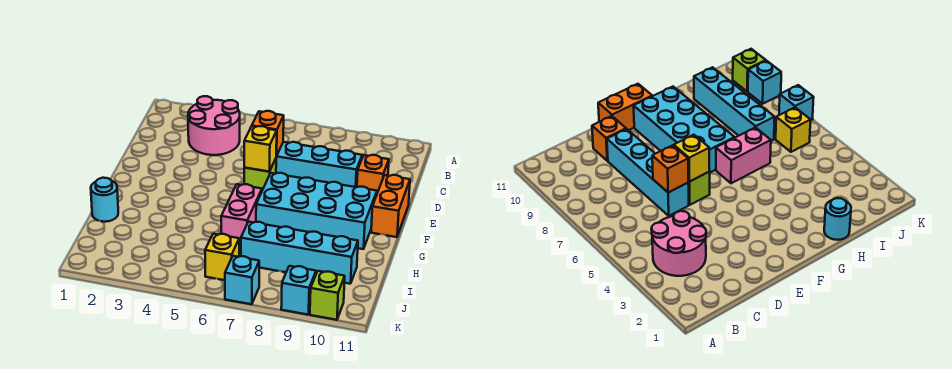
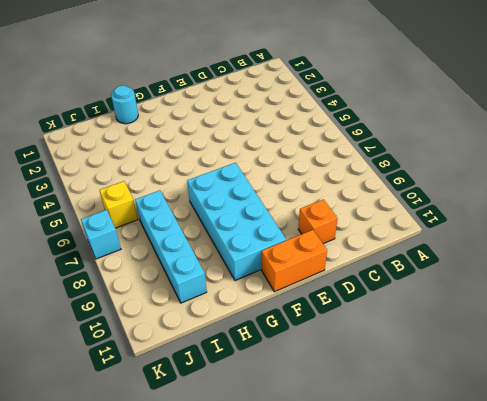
none -> pink 2x2 round brick [188,96,240,155]
none -> cyan 1x4 brick [276,142,362,187]
none -> lime 1x1 brick [244,159,276,190]

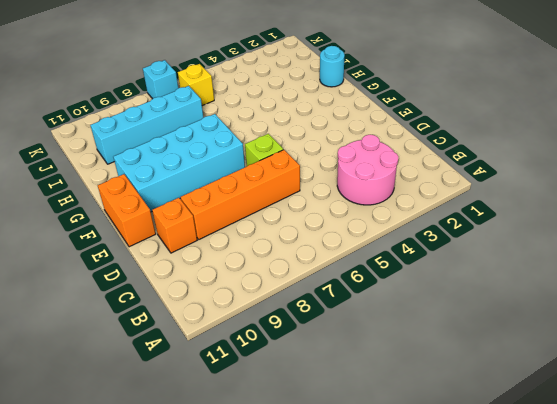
orange 1x4 brick [180,150,300,239] -> cyan 1x4 brick [276,142,362,187]
none -> pink 1x2 brick [221,184,262,246]
none -> cyan 1x1 brick [281,266,316,315]
none -> lime 1x1 brick [310,271,345,320]

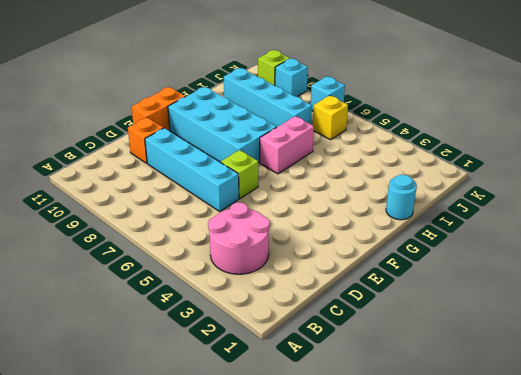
none -> orange 1x1 brick [252,111,284,156]
none -> yellow 1x1 brick [244,126,277,172]

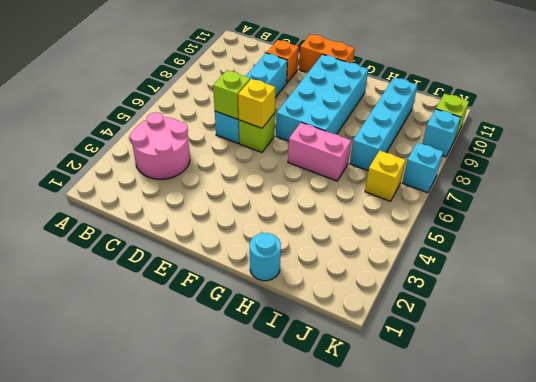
lime 1x1 brick [213,70,250,119] -> orange 1x1 brick [252,111,284,156]

